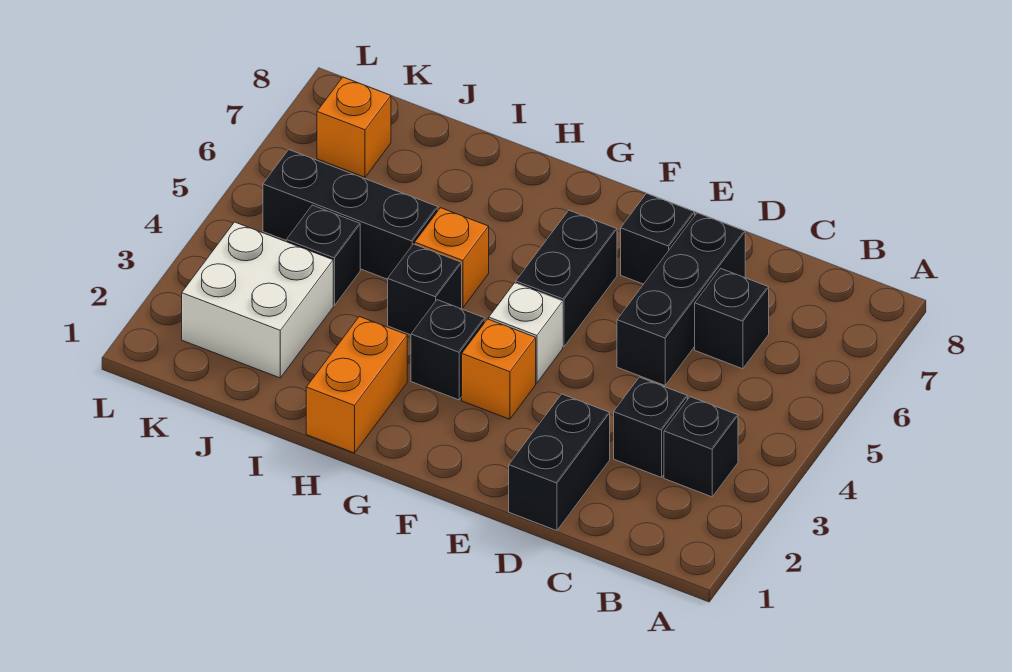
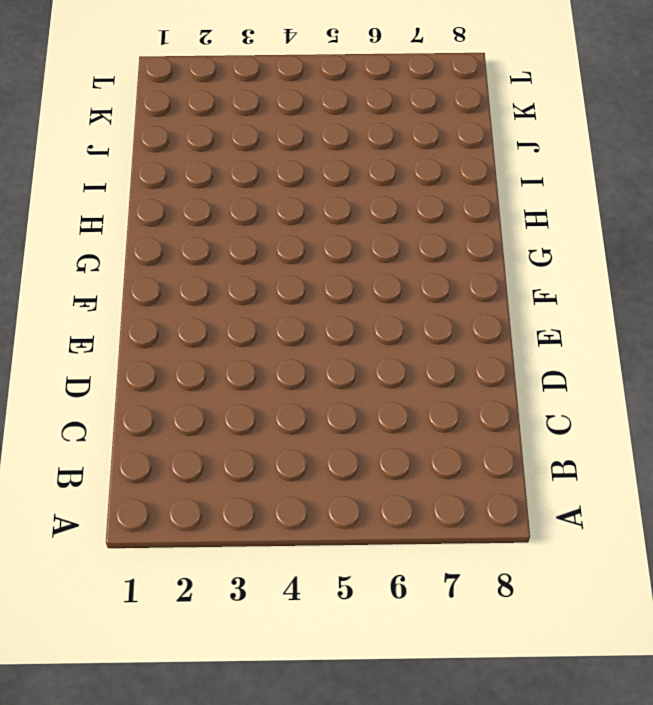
none -> black 1x1 brick [664,397,738,497]
none -> black 1x1 brick [614,377,687,477]
none -> black 1x1 brick [695,269,769,369]

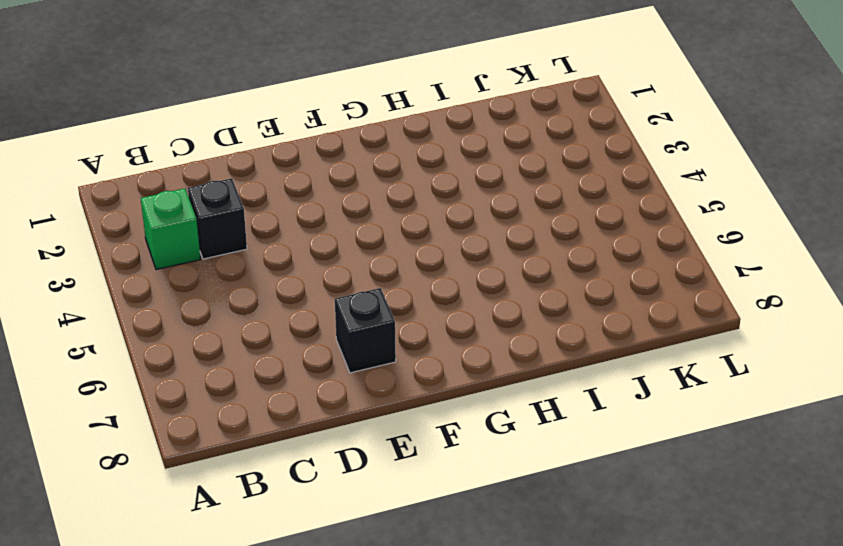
green 1x1 brick [141,189,200,270] -> black 1x1 brick [664,397,738,497]
none -> black 1x1 brick [695,269,769,369]
none -> black 1x2 brick [509,394,610,531]
none -> black 1x3 brick [617,213,745,385]

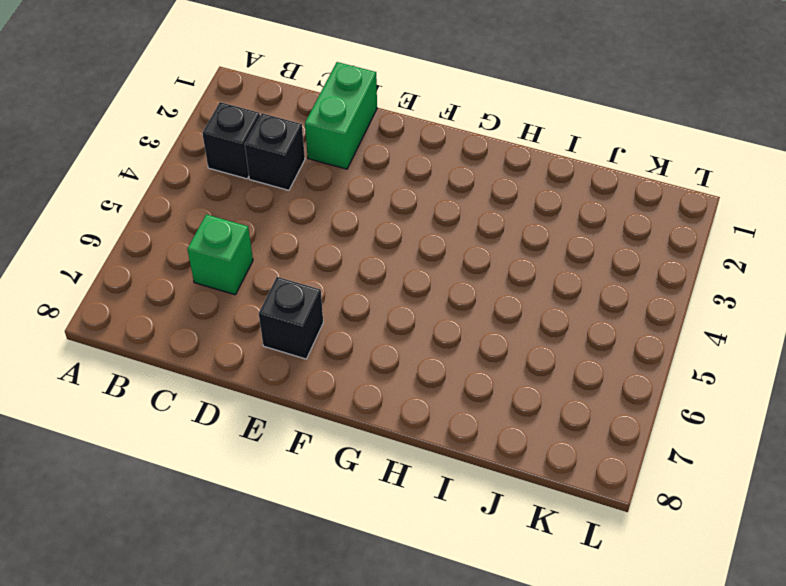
green 1x1 brick [187,214,253,295] -> black 1x1 brick [695,269,769,369]
green 1x2 brick [305,62,377,169] -> black 1x2 brick [509,394,610,531]
none -> black 1x3 brick [617,213,745,385]
none -> orange 1x1 brick [462,319,536,419]
none -> white 1x1 brick [489,283,563,383]

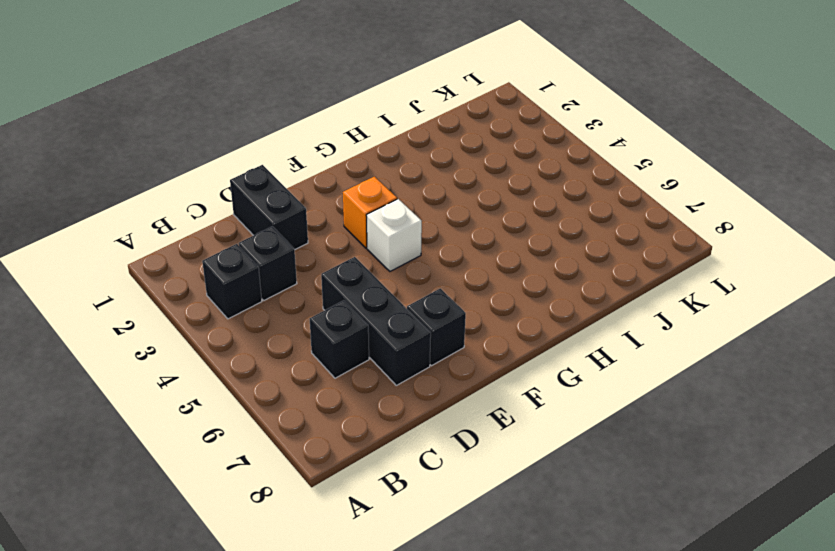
none -> black 1x2 brick [516,210,617,347]
none -> black 1x1 brick [411,300,485,400]
none -> orange 1x2 brick [306,317,407,453]

